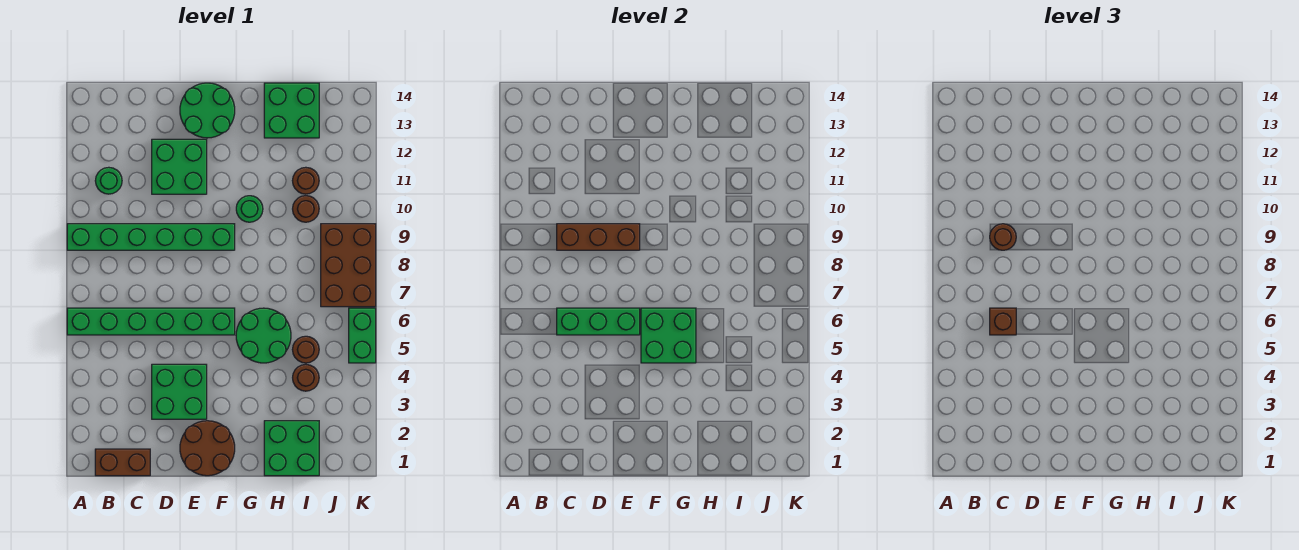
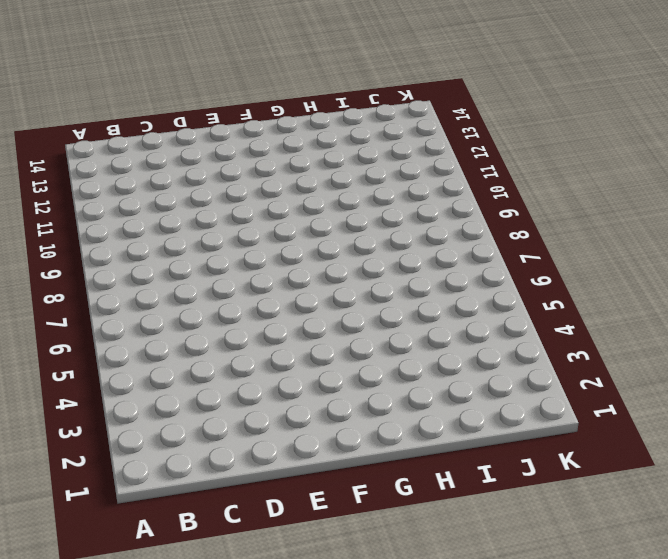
none -> green 1x6 brick [67,308,235,335]
none -> green 1x6 brick [67,224,235,250]
none -> brown 1x2 brick [95,449,150,476]

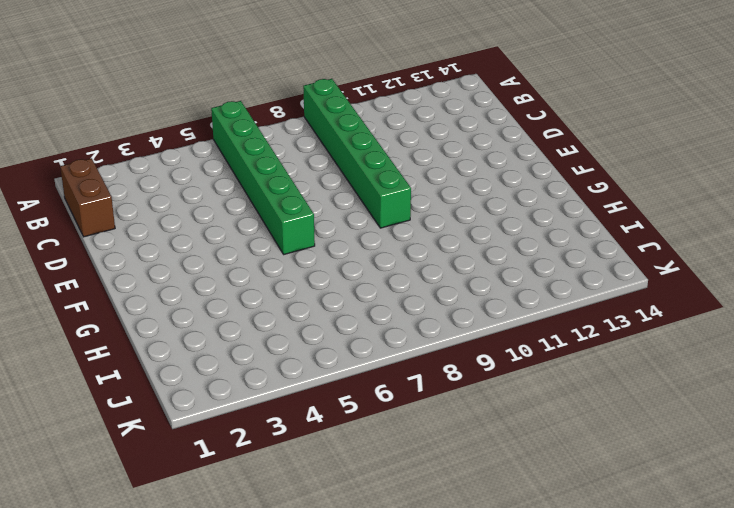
none -> green 1x1 round brick [95,167,122,194]
none -> green 2x2 brick [152,364,207,419]
none -> green 2x2 brick [152,139,207,194]

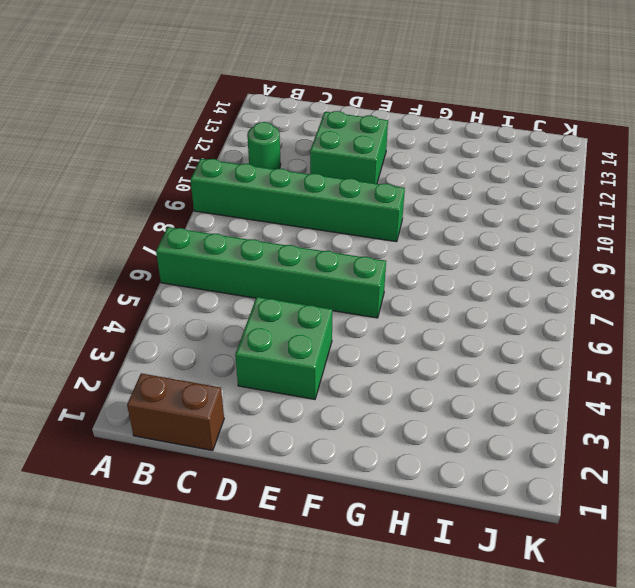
none -> brown 2x2 round brick [180,421,235,476]
none -> green 2x2 round brick [180,83,235,138]
none -> green 2x2 round brick [236,308,291,363]

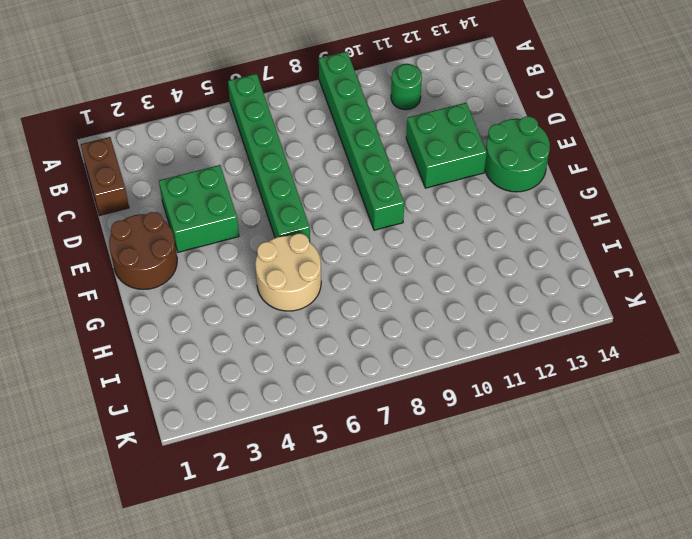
tan 2x2 round brick [255,233,321,311] -> green 2x2 round brick [236,308,291,363]
none -> green 1x1 round brick [236,196,263,222]
none -> green 2x2 brick [264,421,319,476]
none -> green 2x2 brick [264,83,319,138]

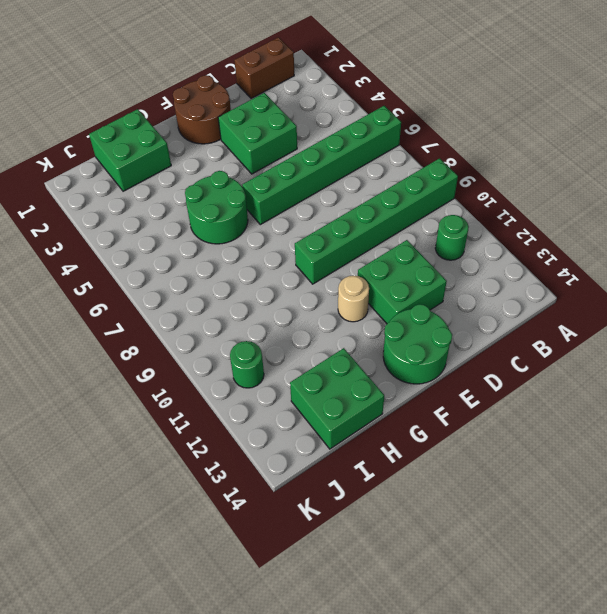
tan 1x1 round brick [338,276,369,322] -> none
green 1x1 round brick [230,341,264,388] -> green 1x1 round brick moved to [236,196,263,222]
none -> brown 1x1 round brick [293,364,319,391]
none -> brown 1x1 round brick [292,336,319,363]
none -> brown 1x1 round brick [293,196,319,222]

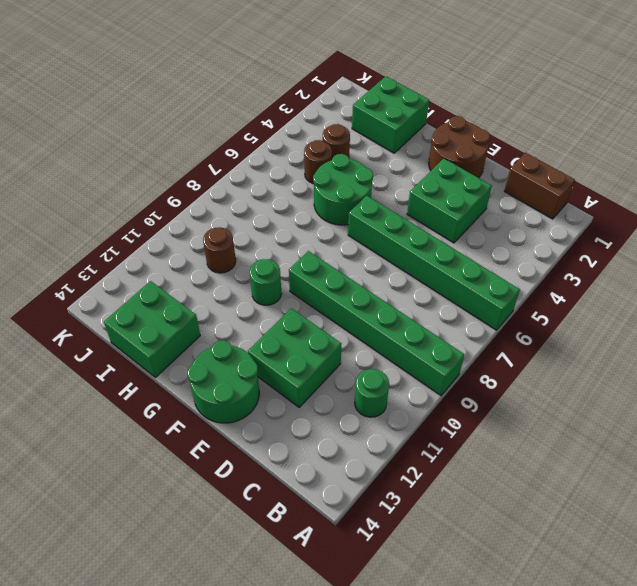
none -> brown 1x1 round brick [292,167,319,194]
none -> brown 2x3 brick [321,224,376,307]
none -> green 1x2 brick [349,308,376,363]

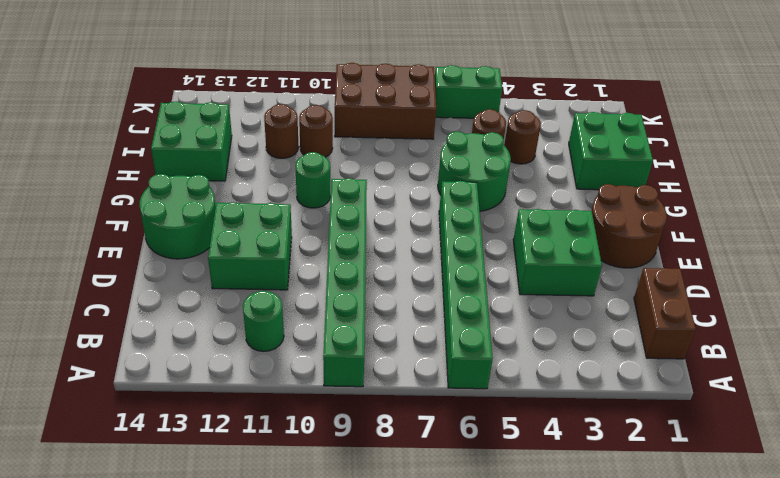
none -> green 1x3 brick [557,308,640,335]
none -> brown 1x3 brick [557,224,640,250]
none -> green 2x2 brick [641,308,696,363]

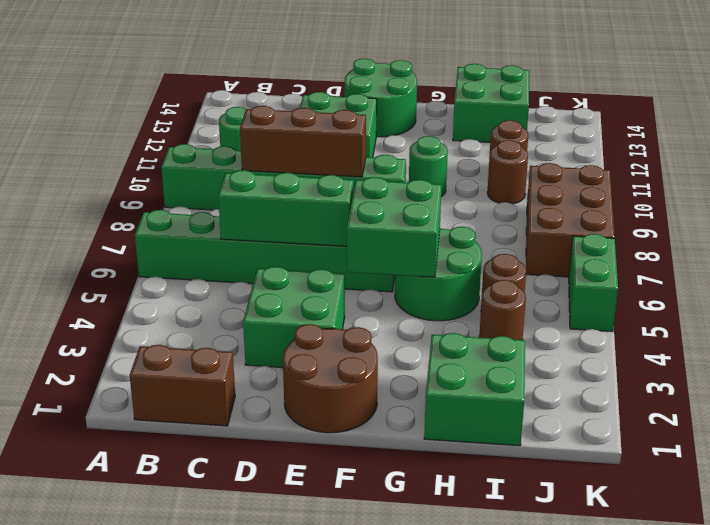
none -> brown 1x1 brick [990,308,1016,335]
none -> brown 1x1 round brick [990,224,1016,250]

